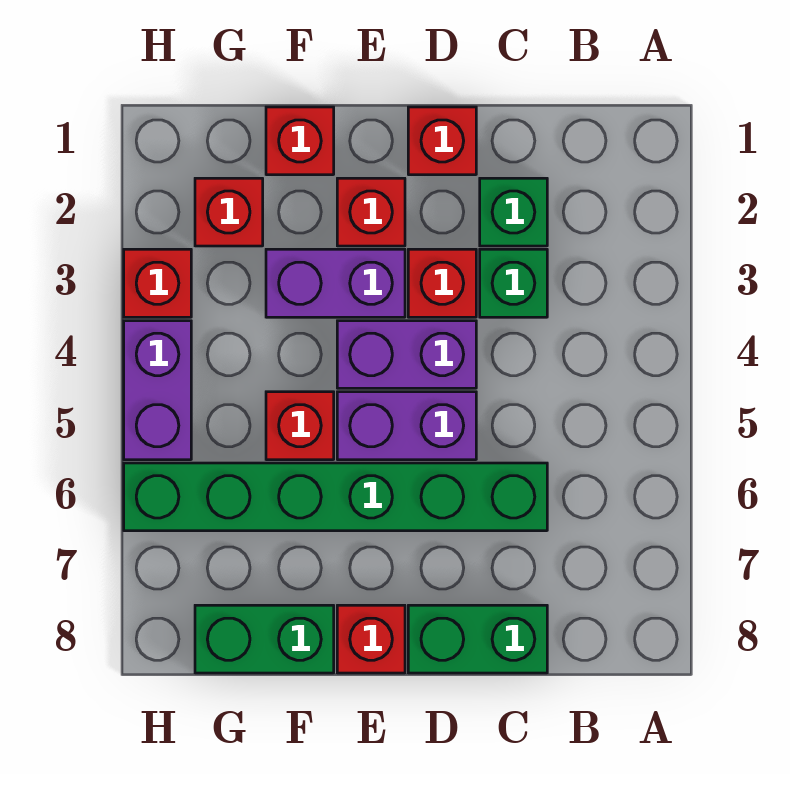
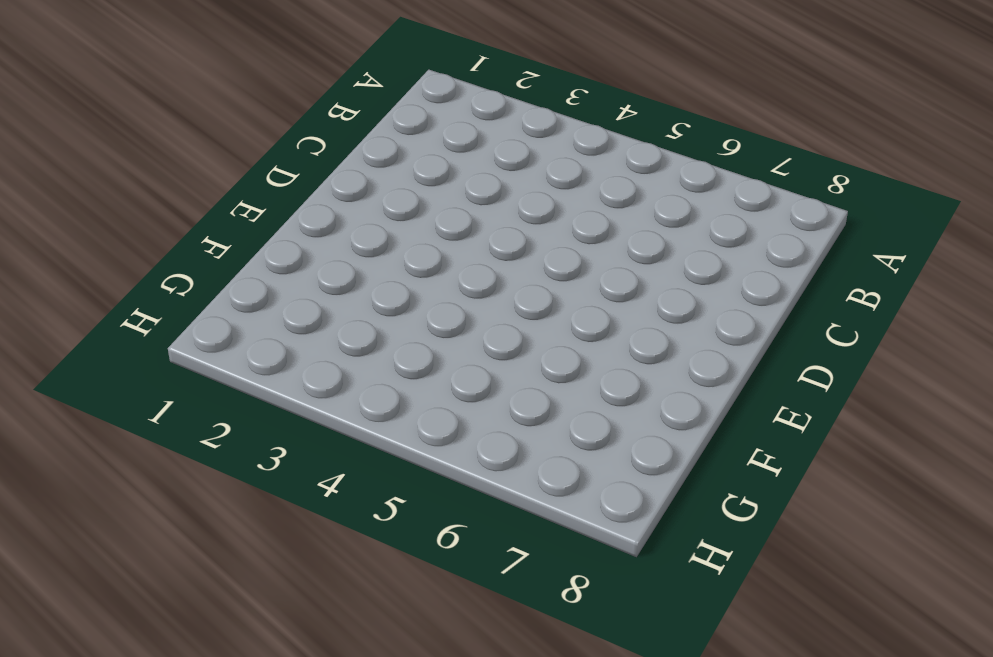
none -> green 1x1 brick [480,178,547,246]
none -> green 1x1 brick [480,249,547,317]
none -> green 1x6 brick [124,463,547,531]

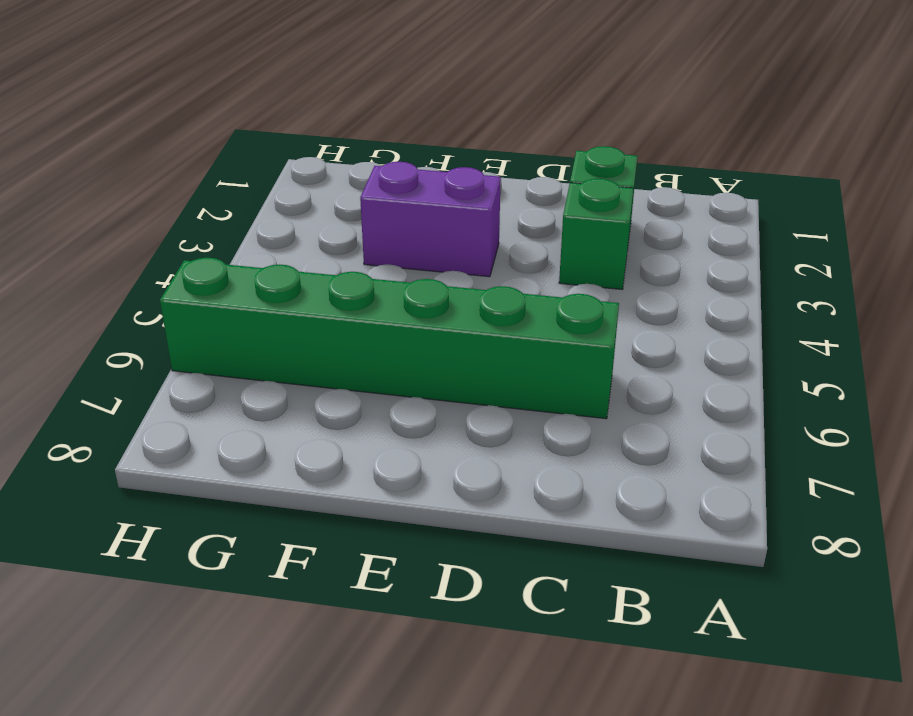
none -> green 1x2 brick [408,605,547,673]
none -> red 1x1 brick [408,107,476,175]
none -> red 1x1 brick [408,249,476,317]

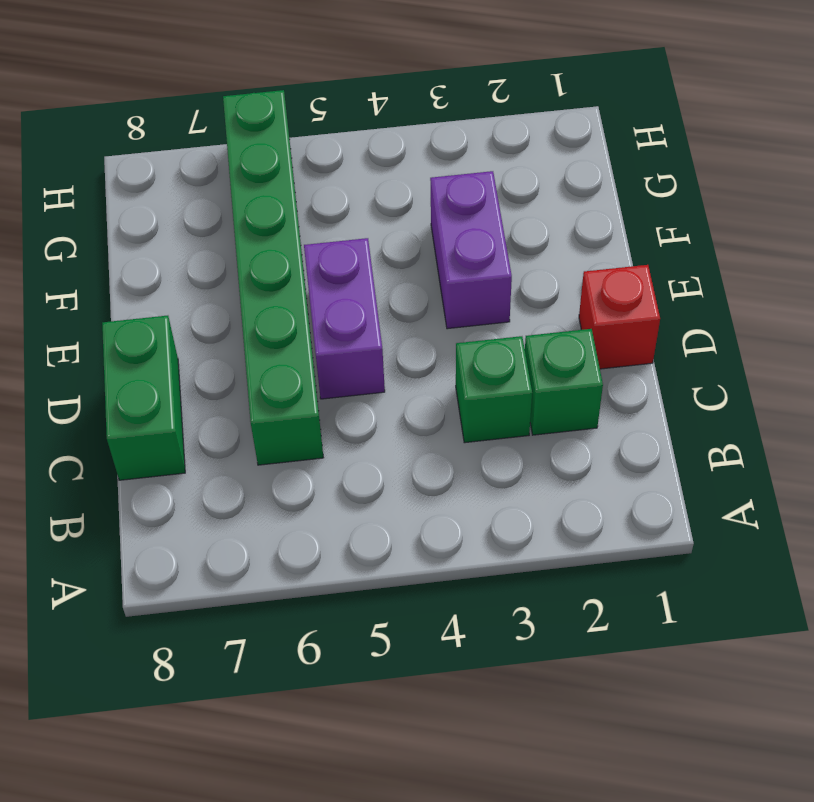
none -> red 1x1 brick [408,249,476,317]
none -> purple 1x2 brick [337,321,476,388]
none -> red 1x1 brick [337,178,405,246]

